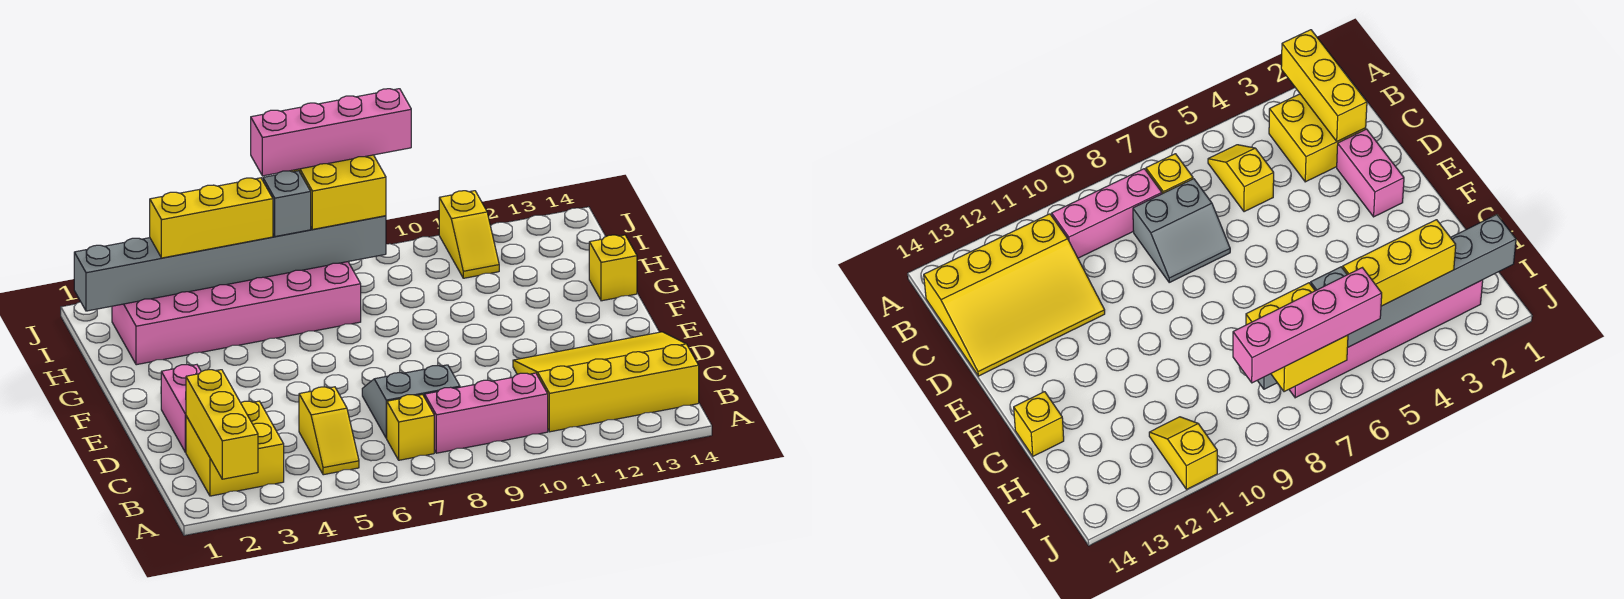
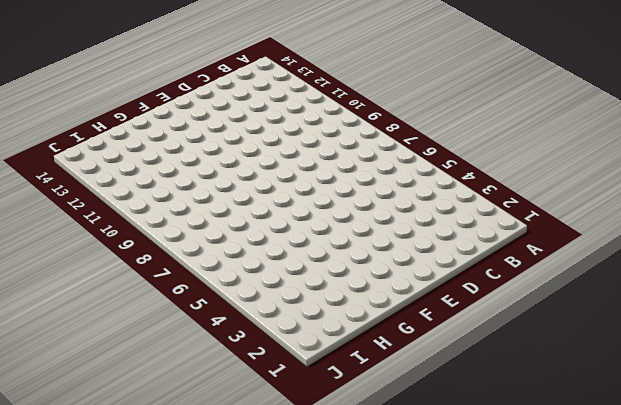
none -> yellow 2x2 brick [186,401,284,496]
none -> yellow 1x2 slope [299,387,359,475]
none -> yellow 1x1 brick [386,395,434,460]

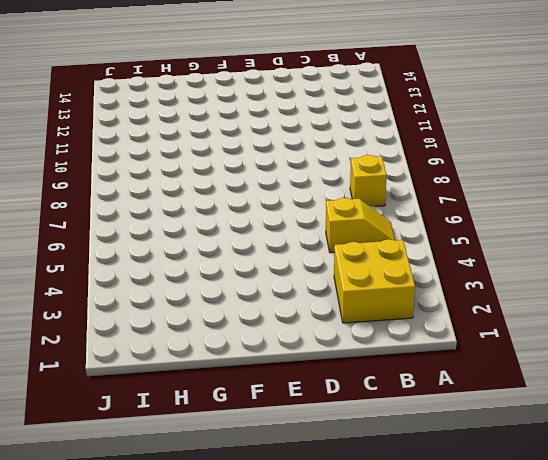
none -> pink 1x3 brick [425,373,548,453]
none -> yellow 3x4 slope [513,332,699,432]
none -> grey 2x2 slope [362,365,460,438]

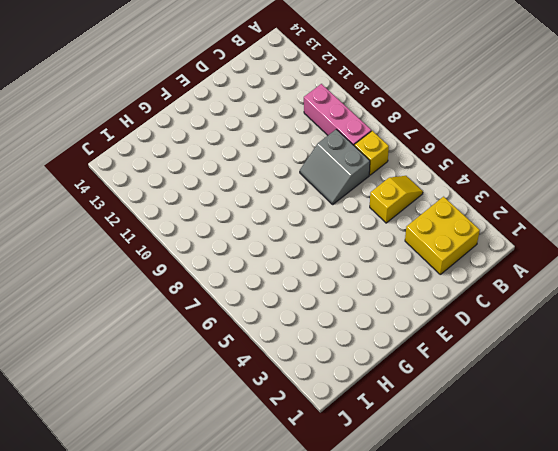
none -> yellow 3x4 slope [513,332,699,432]
none -> pink 1x2 brick [161,365,201,452]
none -> yellow 1x1 brick [589,235,637,301]

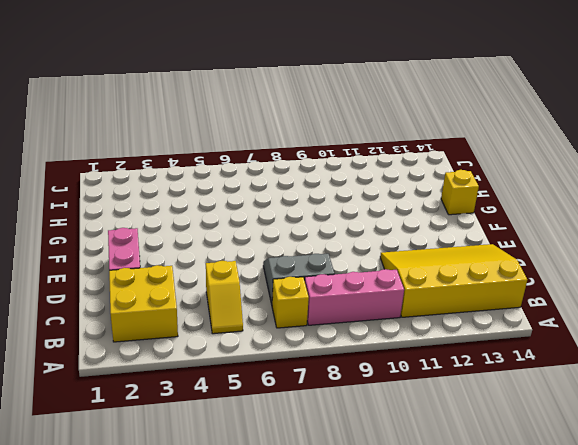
none -> pink 2x6 brick [112,262,361,365]
none -> yellow 1x2 slope [439,191,499,278]
none -> yellow 1x3 brick [186,370,258,479]

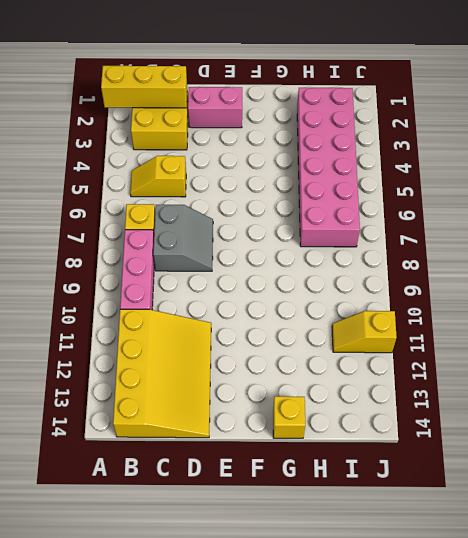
none -> grey 1x8 brick [74,216,386,311]
none -> yellow 1x3 brick [150,178,273,258]
none -> grey 1x1 brick [263,171,311,237]

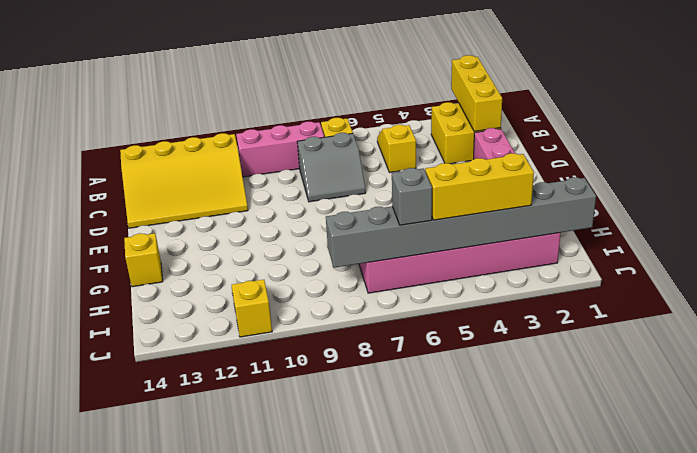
none -> yellow 2x2 brick [291,155,386,229]
none -> pink 1x4 brick [251,89,411,176]

